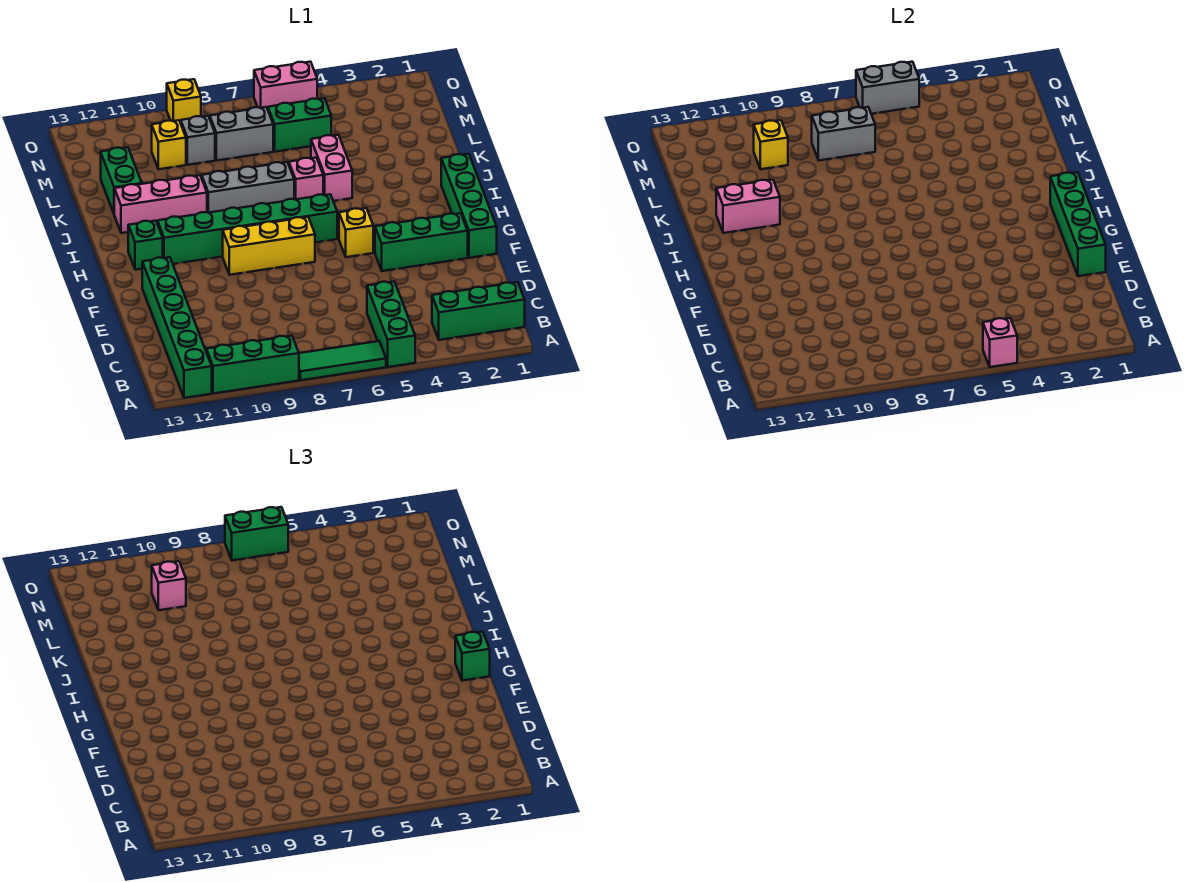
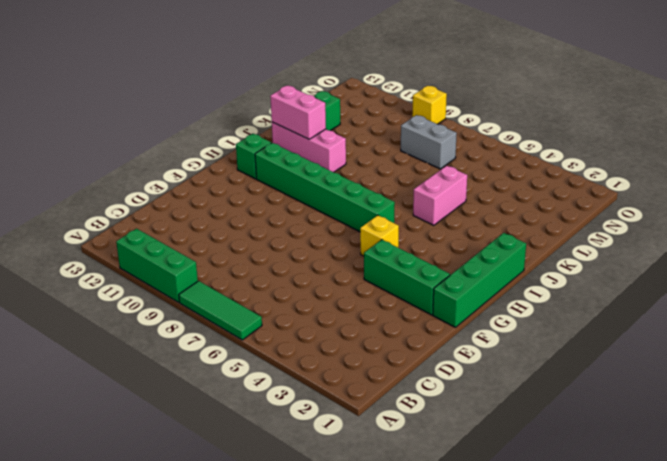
none -> green 1x3 brick [367,282,415,367]
none -> green 1x6 brick [142,257,212,398]
none -> green 1x3 brick [432,282,525,340]
none -> yellow 1x3 brick [223,217,315,275]

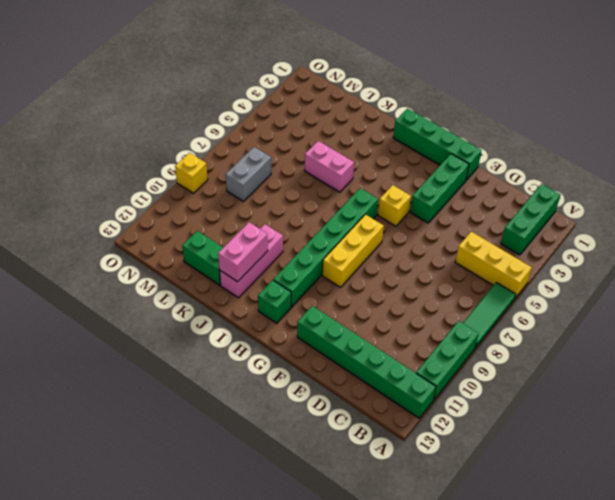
yellow 1x3 brick [455,231,532,298] -> green 1x3 brick [367,282,415,367]
none -> pink 1x1 brick [289,158,323,199]
none -> grey 1x3 brick [202,162,294,213]
none -> green 1x2 brick [268,98,331,152]
none -> grey 1x1 brick [181,116,215,165]

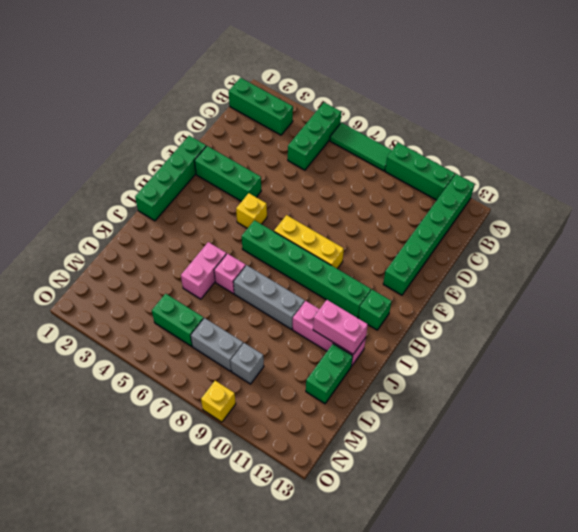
none -> yellow 1x1 brick [152,120,186,169]
none -> pink 1x2 brick [254,62,317,109]
none -> pink 1x1 brick [983,318,1017,367]
none -> green 1x4 brick [1050,172,1106,276]

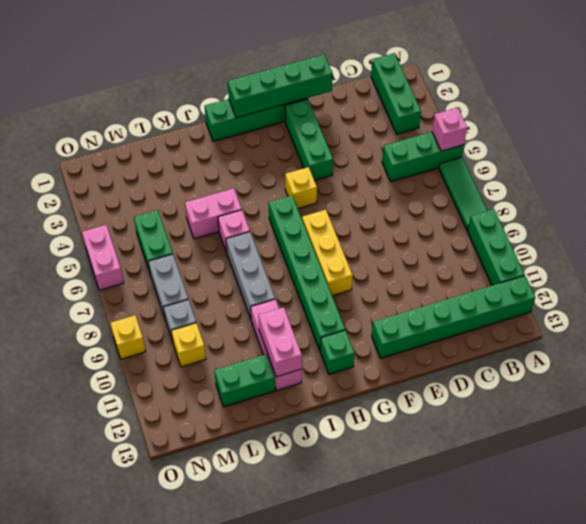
none -> grey 1x2 brick [812,107,875,160]
none -> yellow 1x1 brick [754,120,788,169]
none -> grey 1x2 brick [856,62,919,114]
none -> green 1x1 brick [455,632,490,681]

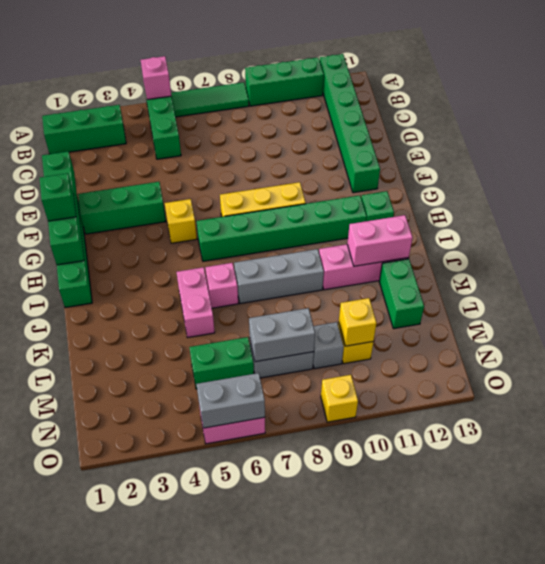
none -> pink 1x1 brick [152,561,186,610]
none -> green 1x2 brick [225,507,288,560]

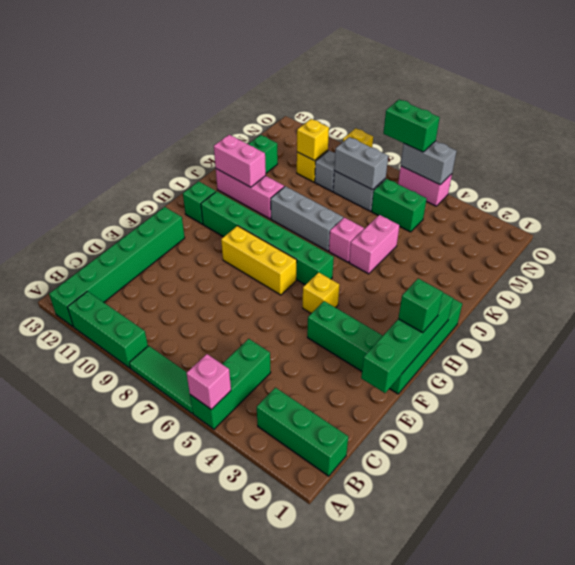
none -> pink 1x1 brick [152,561,186,610]

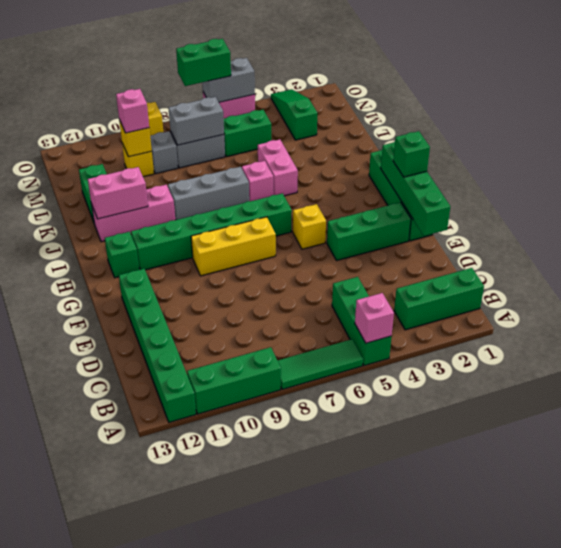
green 1x3 slope [271,89,317,140] -> none

